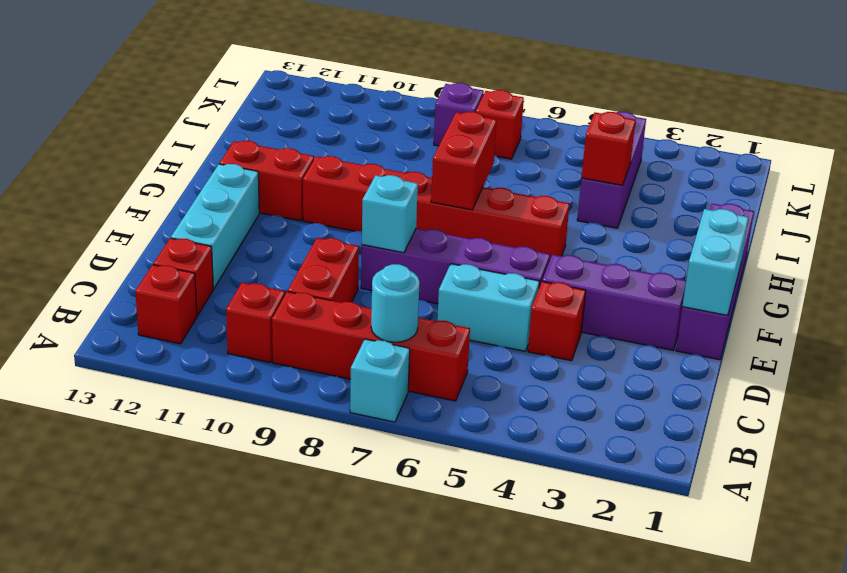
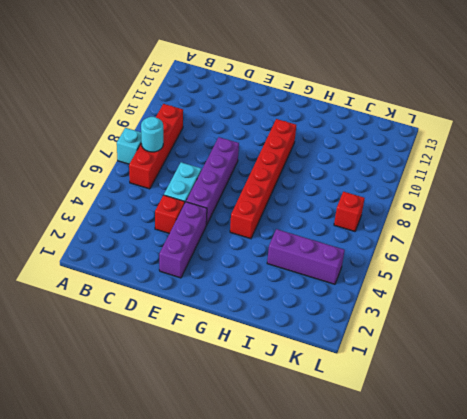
none -> red 1x1 brick [226,283,285,363]
none -> red 1x1 brick [135,265,197,344]
none -> red 1x2 brick [288,238,359,302]

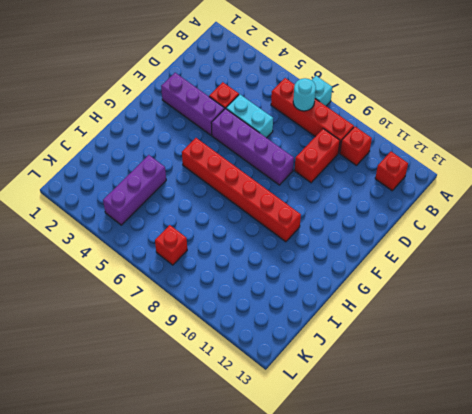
none -> red 1x1 brick [153,238,213,316]
none -> cyan 1x3 brick [171,164,259,289]
none -> purple 1x4 brick [676,204,754,360]

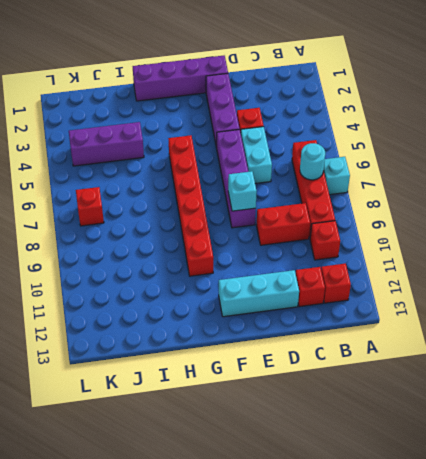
none -> red 1x2 brick [219,141,314,221]
none -> purple 1x1 brick [434,83,484,146]
none -> cyan 1x2 brick [682,209,748,315]

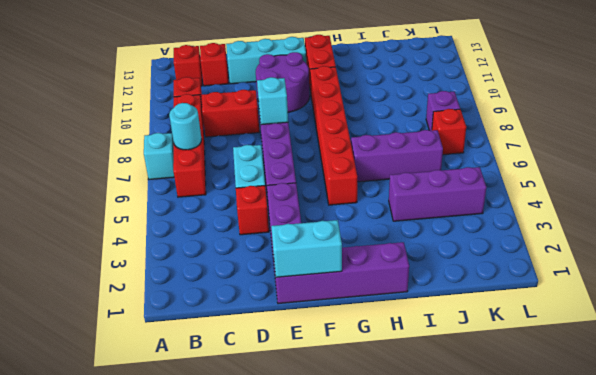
purple 2x2 round brick [256,52,310,112] -> none
purple 1x3 brick [351,130,443,182] -> none
none -> red 1x2 brick [431,112,497,210]
none -> red 1x1 brick [582,112,635,185]

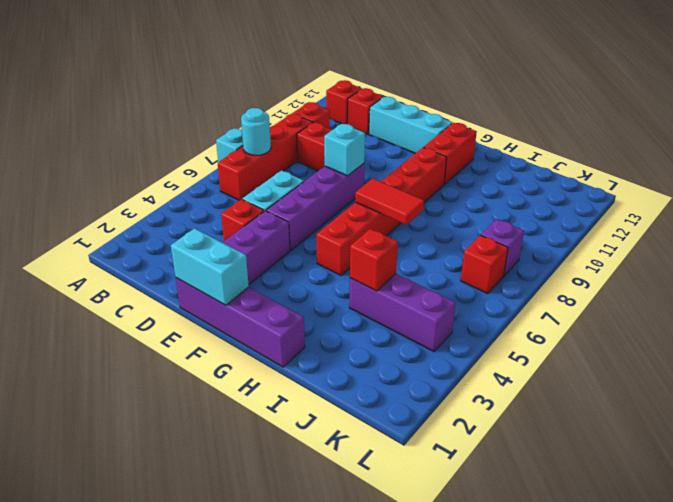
red 1x2 tile [355,178,424,225] -> red 1x2 brick [431,112,497,210]

